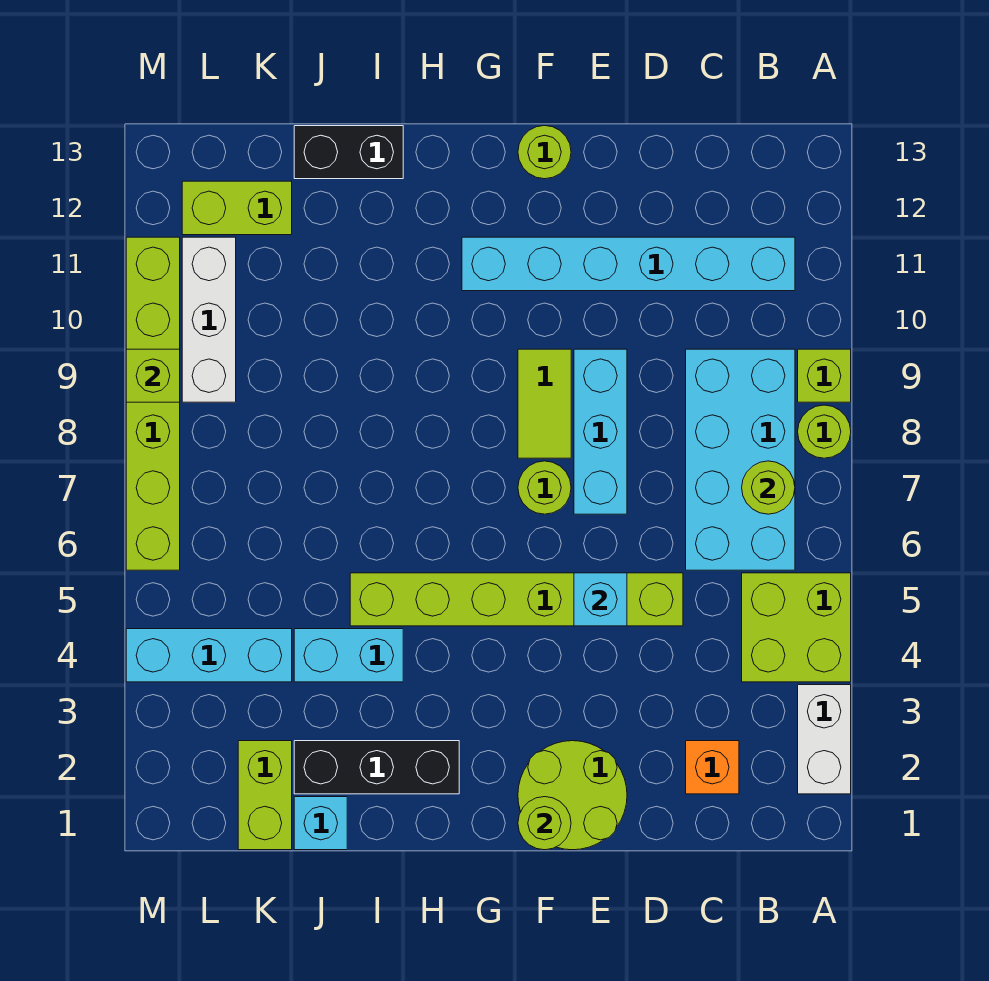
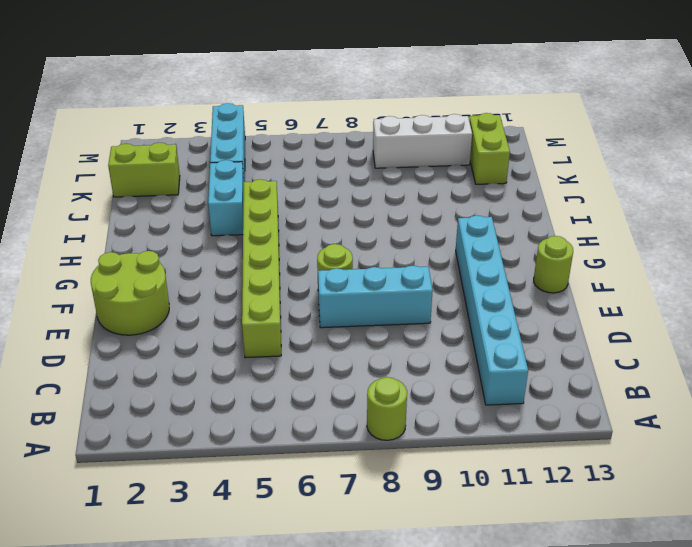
none -> white 1x2 brick [798,685,851,794]
none -> lime 2x2 brick [742,573,851,682]
none -> lime 1x1 brick [798,349,851,402]

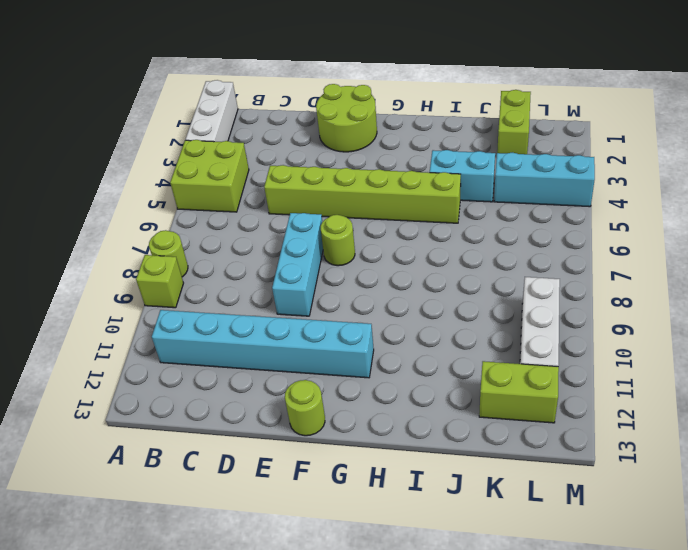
white 1x3 brick [185,80,238,142] -> white 1x2 brick [798,685,851,794]
none -> cyan 2x4 brick [686,349,795,570]
none -> orange 1x1 brick [686,741,739,794]
none -> lime 1x2 tile [518,349,571,458]

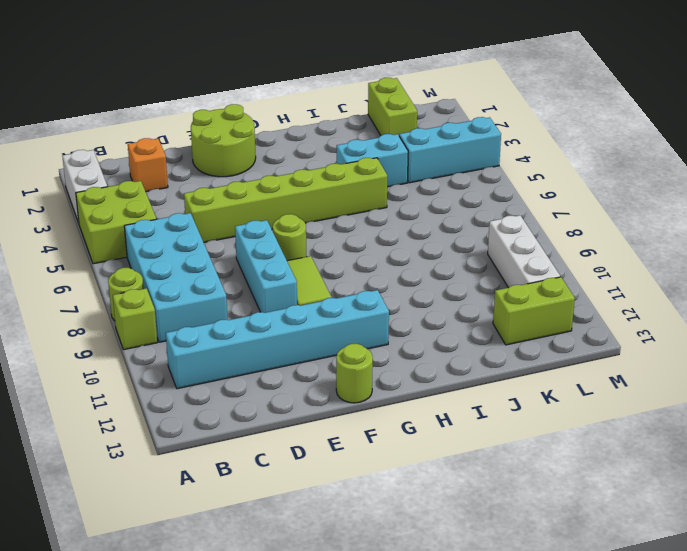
none -> black 1x3 brick [294,741,459,794]
none -> black 1x2 brick [294,126,403,179]
none -> cyan 1x1 brick [294,797,347,850]

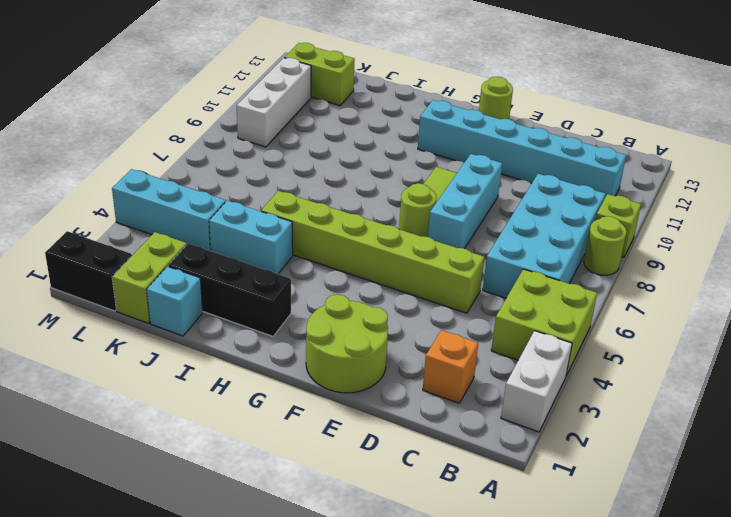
black 1x2 brick [45,231,132,311] -> black 1x2 brick moved to [294,126,403,179]
none -> lime 1x6 brick [126,237,180,570]
none -> lime 1x1 round brick [742,461,795,514]
none -> cyan 1x1 brick [574,573,627,626]

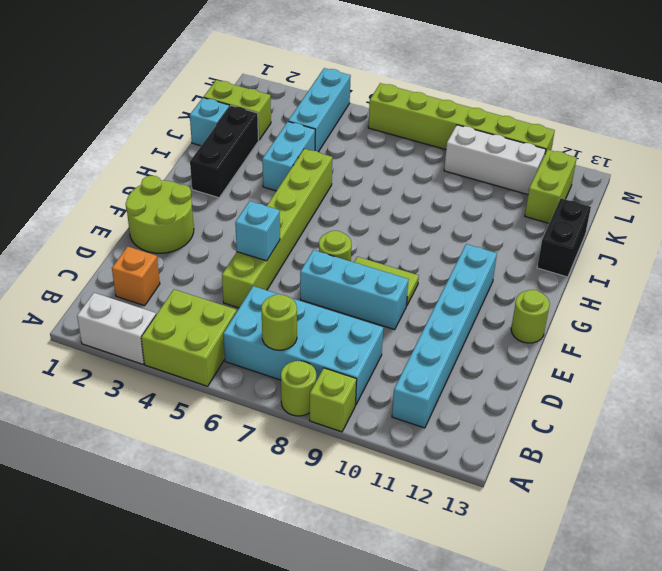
none -> lime 1x1 round brick [518,797,571,850]
none -> lime 1x1 brick [126,349,180,402]

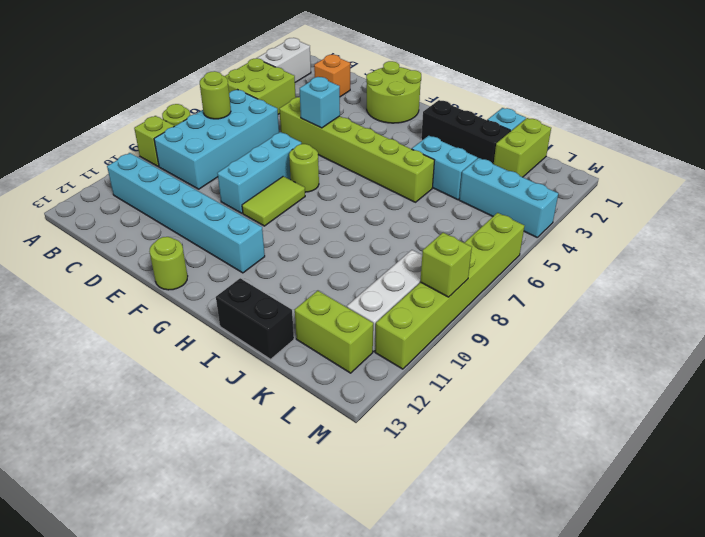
none -> lime 1x1 round brick [518,797,571,850]

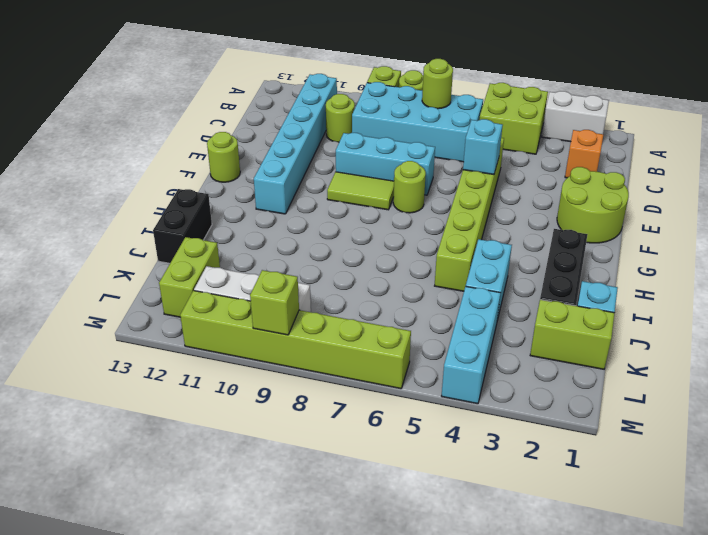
lime 1x1 round brick [326,94,355,142] -> lime 1x1 round brick moved to [518,797,571,850]

